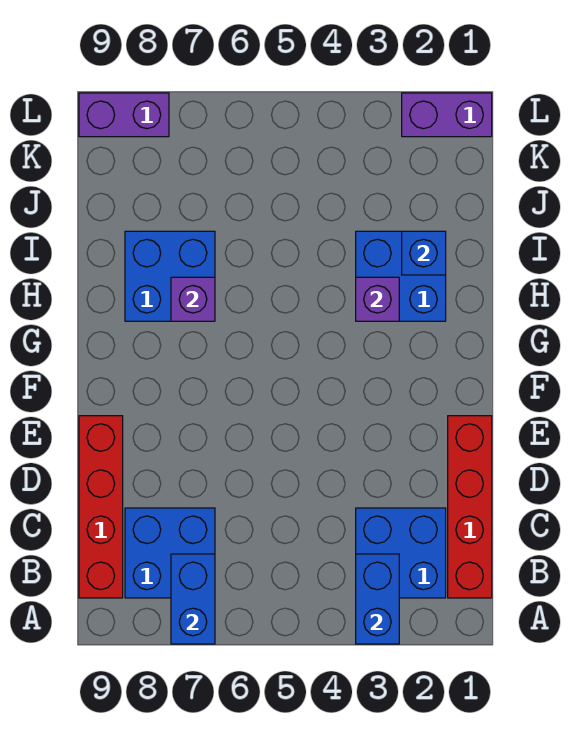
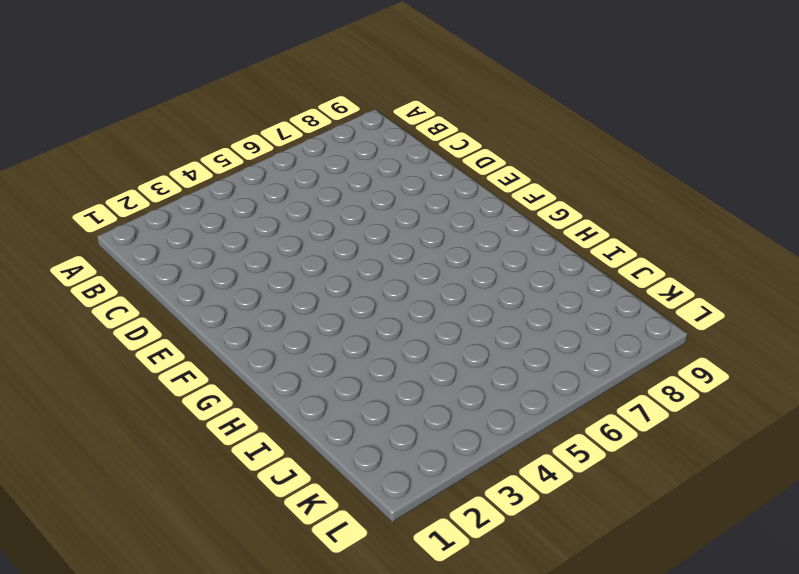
none -> red 1x4 brick [448,416,492,598]
none -> blue 2x2 brick [356,508,446,598]
none -> blue 2x2 brick [125,508,215,598]

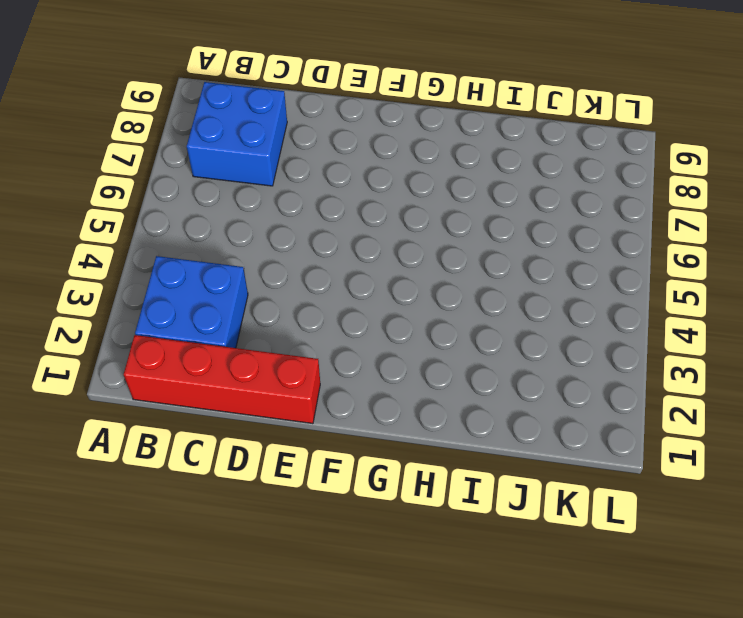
none -> red 1x4 brick [79,416,123,598]
none -> blue 2x2 brick [356,231,446,321]
none -> blue 2x2 brick [125,231,215,321]

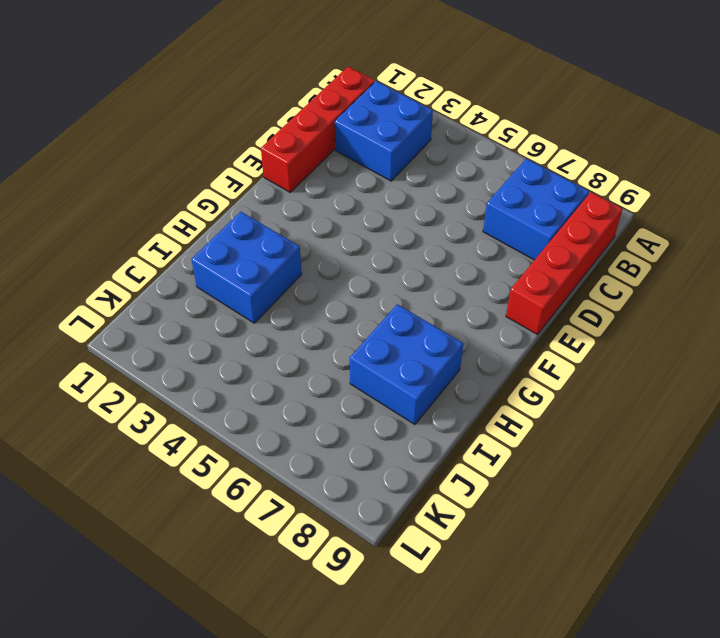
none -> purple 1x2 brick [402,93,492,137]
none -> purple 1x2 brick [79,93,169,137]
none -> blue 1x2 brick [356,554,399,644]

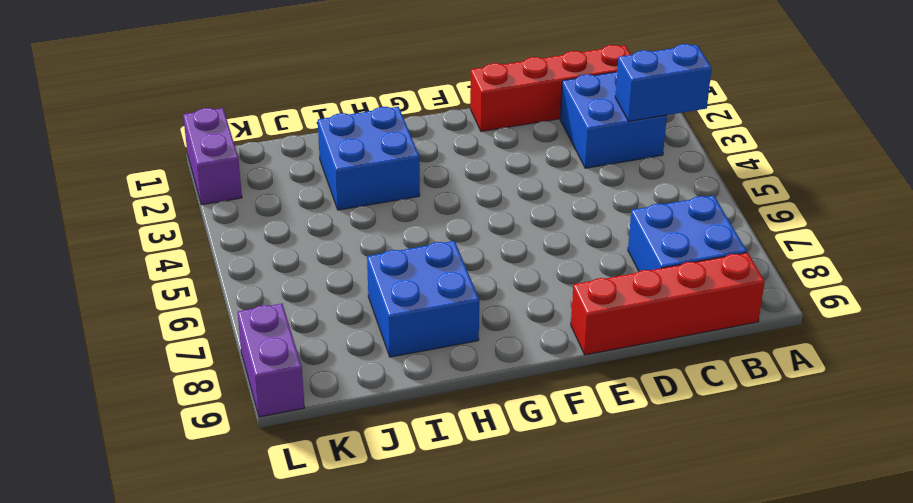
none -> blue 1x2 brick [171,554,215,644]
none -> purple 1x1 brick [356,277,399,321]
none -> purple 1x1 brick [171,277,215,321]

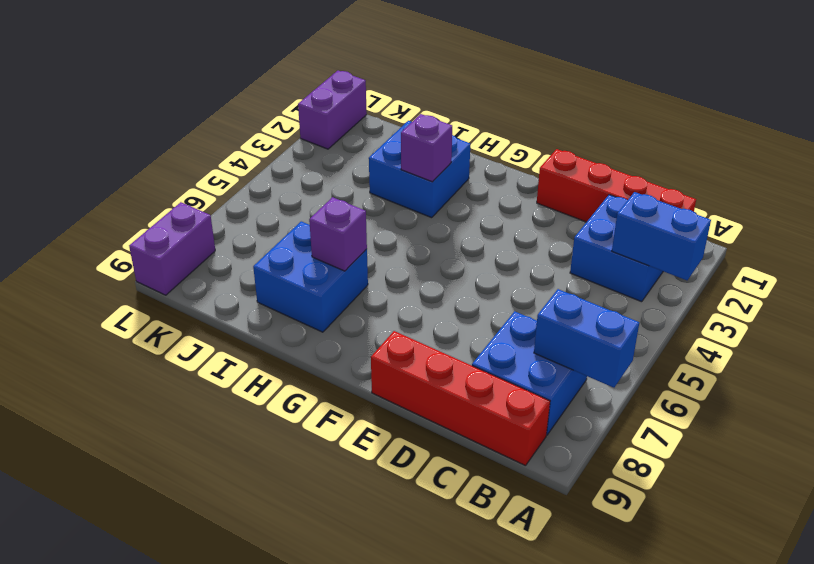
none -> blue 1x1 brick [402,231,446,275]

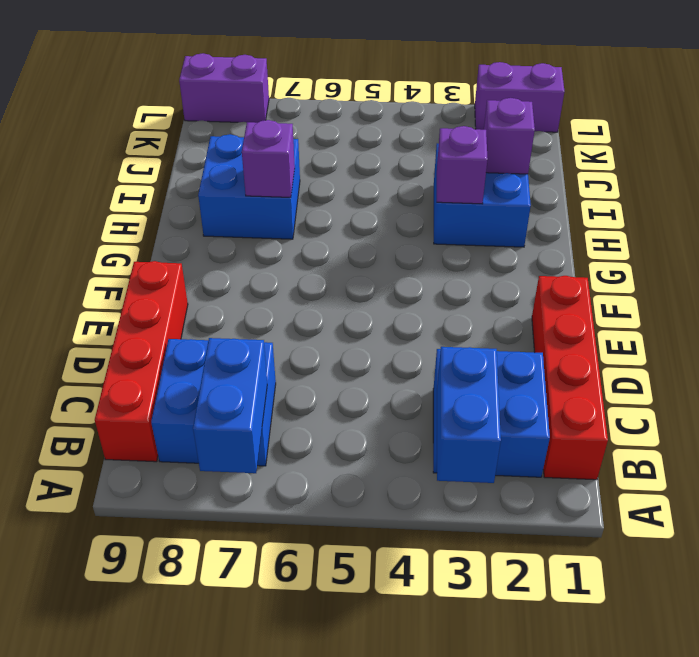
purple 1x1 brick [484,98,535,174] -> blue 1x1 brick [402,231,446,275]

